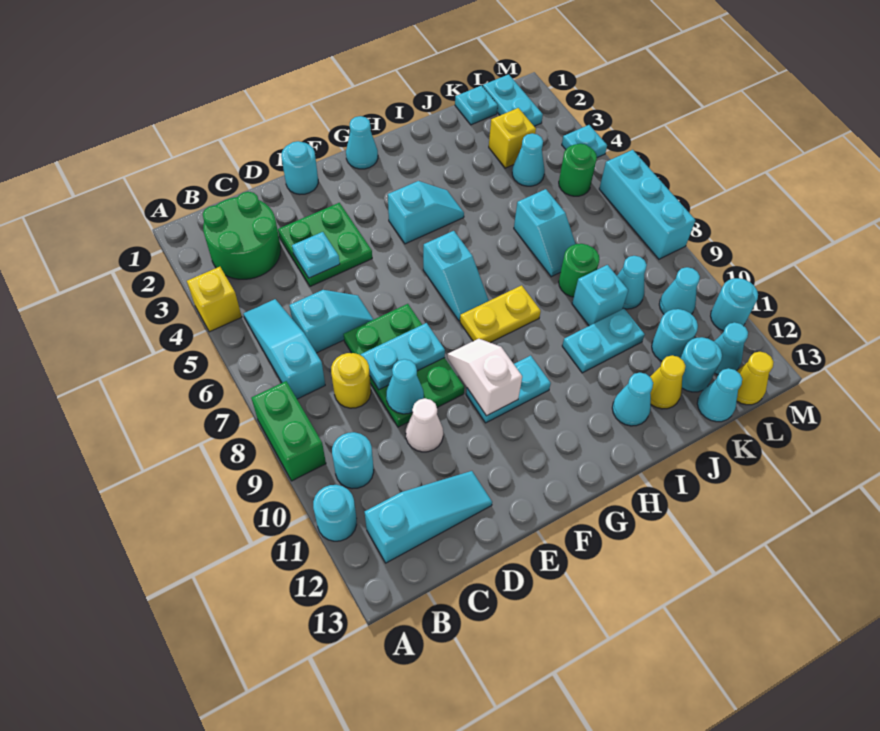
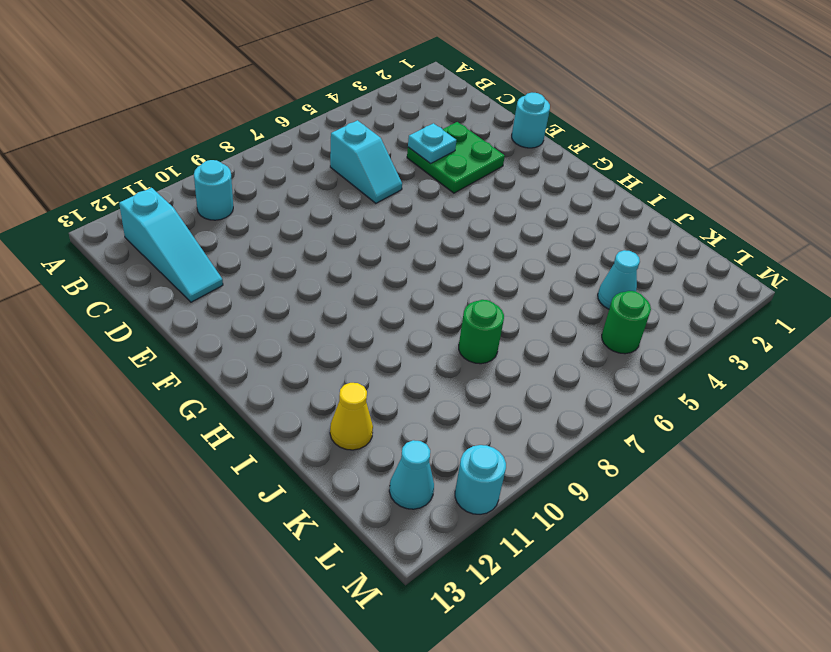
none -> yellow 1x1 brick [187,267,242,332]
none -> green 1x2 brick [252,381,326,481]
none -> cyan 1x1 round brick [313,485,357,541]
none -> green 2x2 round brick [203,192,281,279]

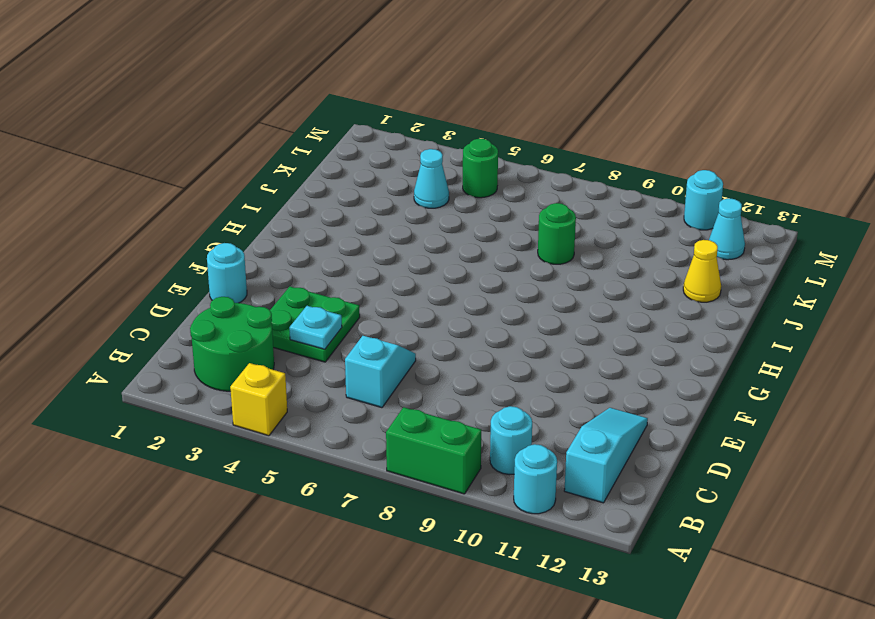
none -> cyan 1x3 slope [243,299,325,399]
none -> yellow 1x1 round brick [331,353,371,408]
none -> green 2x3 plate [344,304,464,427]
none -> white 1x1 cone [406,398,443,452]

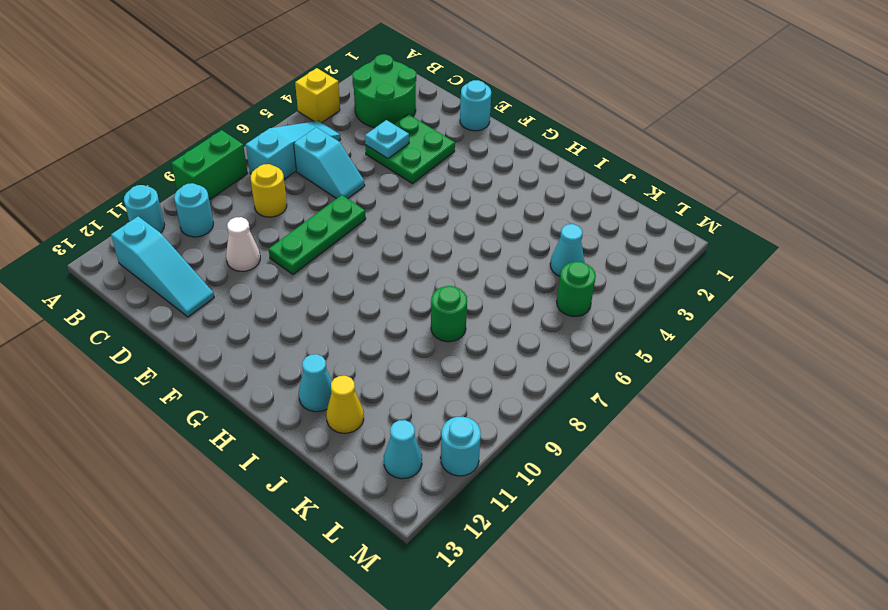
green 1x3 plate [269,195,366,275] -> green 2x3 plate [344,304,464,427]
none -> cyan 1x2 plate [466,355,551,423]
none -> cyan 1x1 cone [346,116,378,169]
none -> cyan 1x2 slope [388,181,464,244]
none -> cyan 1x2 slope [423,231,489,321]

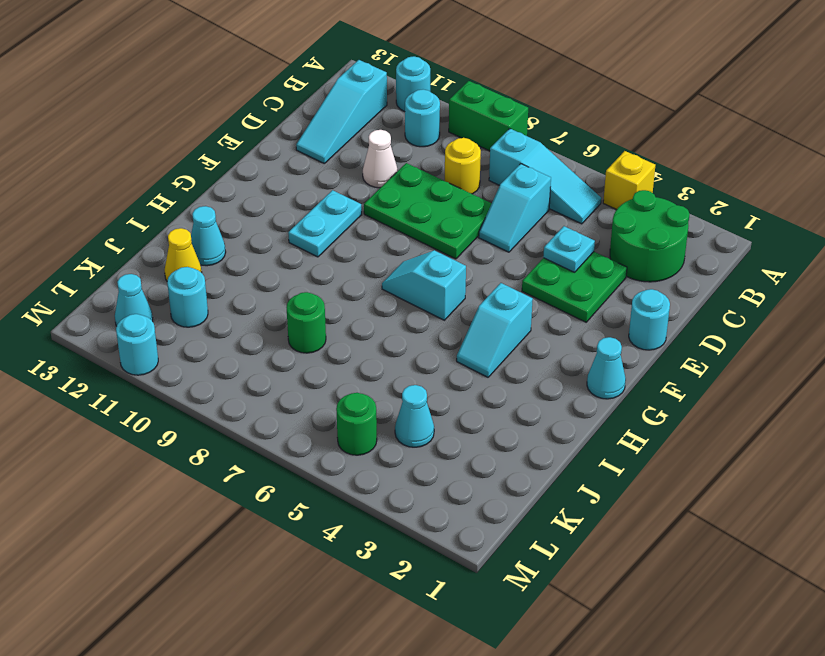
none -> yellow 1x2 plate [460,285,541,343]
none -> cyan 1x2 plate [562,308,645,373]
none -> cyan 1x2 slope [514,189,575,277]
none -> cyan 1x1 brick [572,265,628,326]

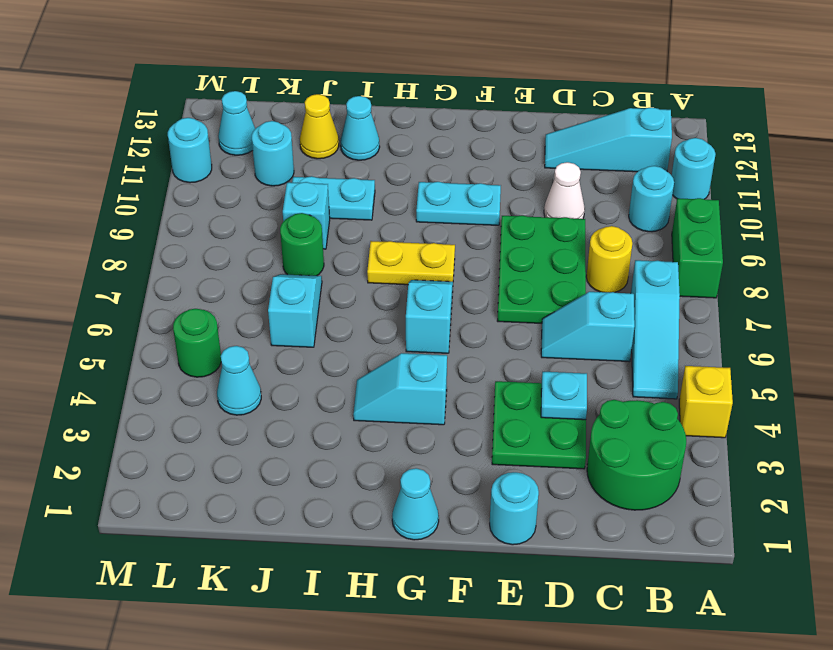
none -> cyan 1x1 plate [455,86,498,125]
none -> yellow 1x1 brick [489,108,536,168]
none -> cyan 1x1 cone [617,256,647,309]
none -> cyan 1x1 round brick [680,337,722,392]

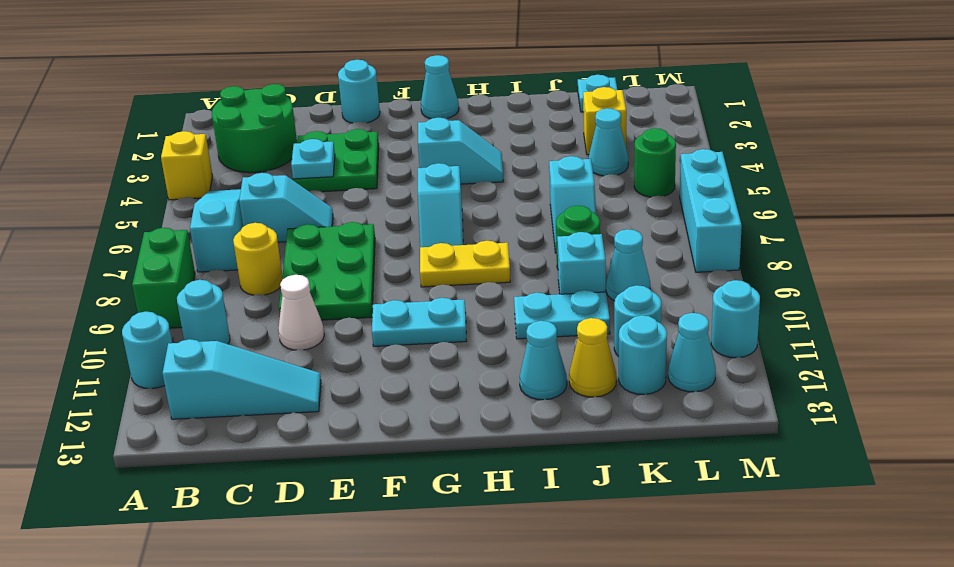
none -> cyan 1x1 cone [697,368,742,422]
none -> cyan 1x2 plate [483,74,543,126]
none -> cyan 1x1 cone [659,267,700,314]
none -> yellow 1x1 cone [737,352,774,405]

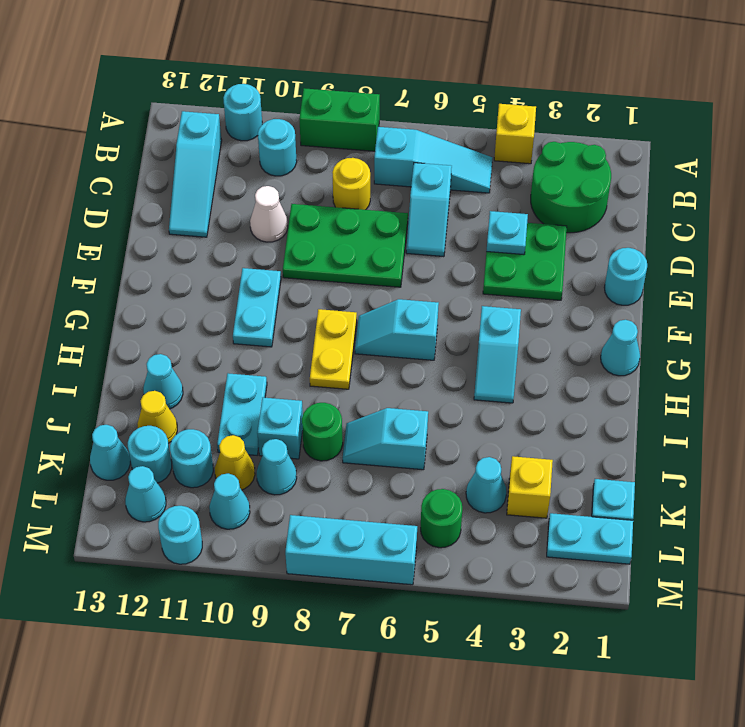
yellow 1x1 cone [215,435,255,490] -> yellow 1x1 cone moved to [737,352,774,405]
none -> cyan 1x1 plate [562,125,607,158]
none -> cyan 1x2 plate [361,323,445,390]
none -> cyan 1x1 cone [386,359,424,414]
none -> white 1x2 slope [447,339,522,416]

